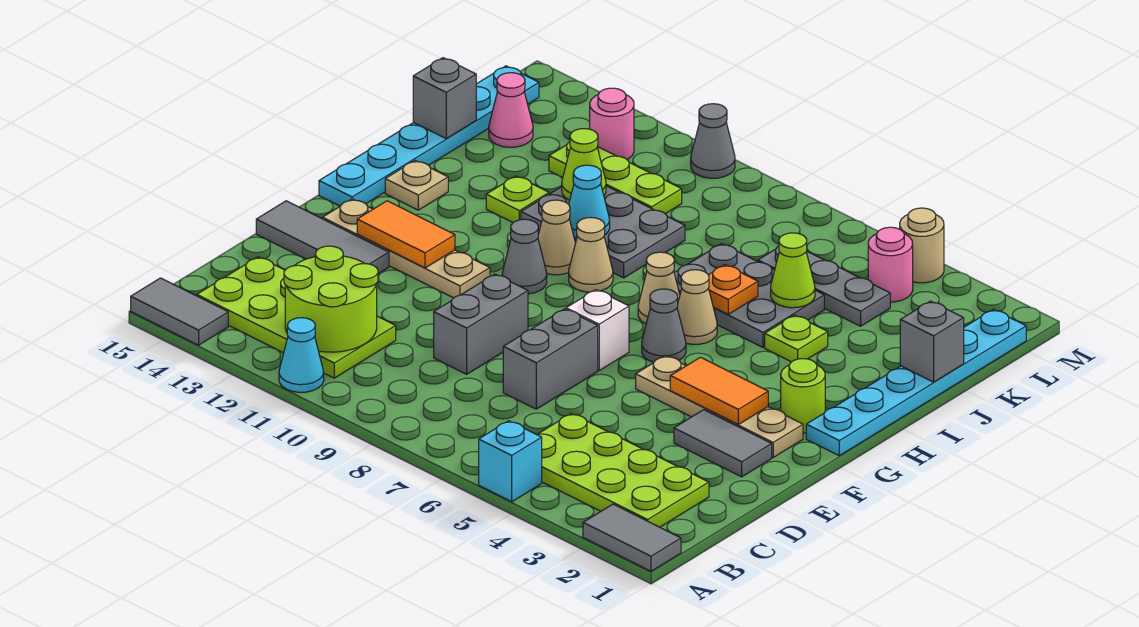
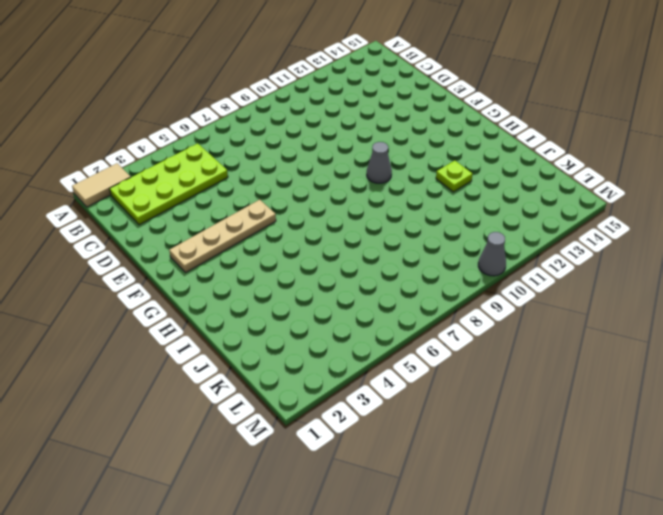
tan 1x2 tile [72,163,131,207] -> grey 1x2 tile [583,504,681,571]
none -> cyan 1x1 brick [479,421,542,502]
none -> cyan 1x1 cone [279,318,324,392]
none -> grey 1x2 tile [131,278,228,345]
none -> lime 2x4 plate [197,257,396,378]

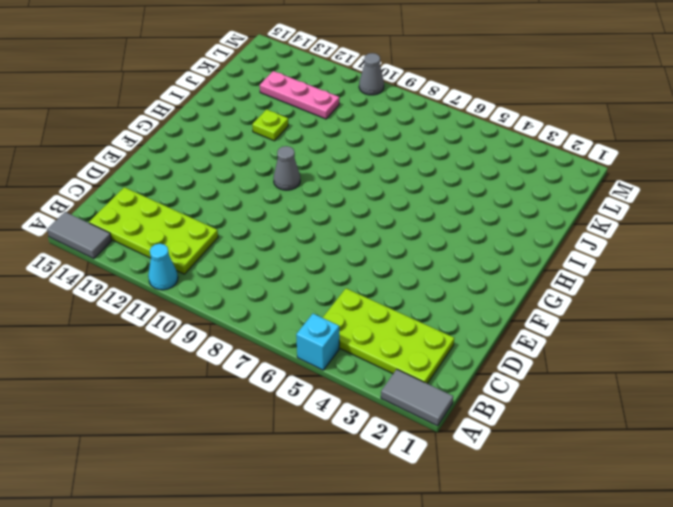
pink 1x3 plate [260,71,339,119] -> lime 1x3 plate [549,142,682,214]
none -> grey 1x2 brick [503,309,598,409]
none -> grey 1x2 brick [434,274,528,374]
none -> grey 1x2 tile [674,410,772,477]
none -> grey 1x3 tile [256,201,389,274]

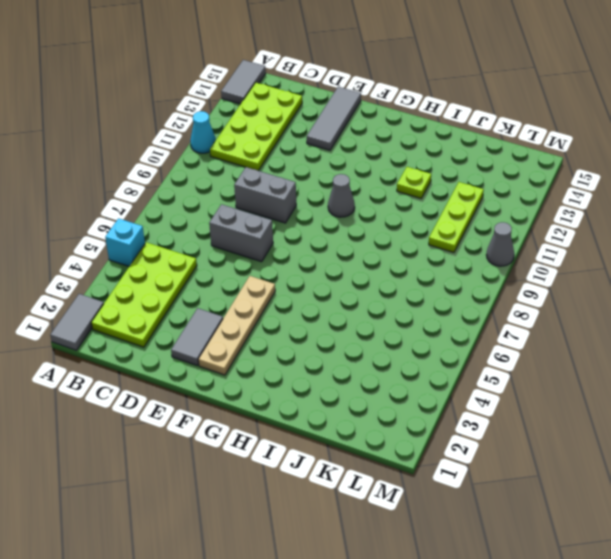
none -> white 1x1 brick [566,290,629,370]
none -> tan 1x4 plate [322,199,490,298]
none -> cyan 1x6 plate [806,310,1026,456]
none -> lime 1x1 round brick [781,359,825,433]

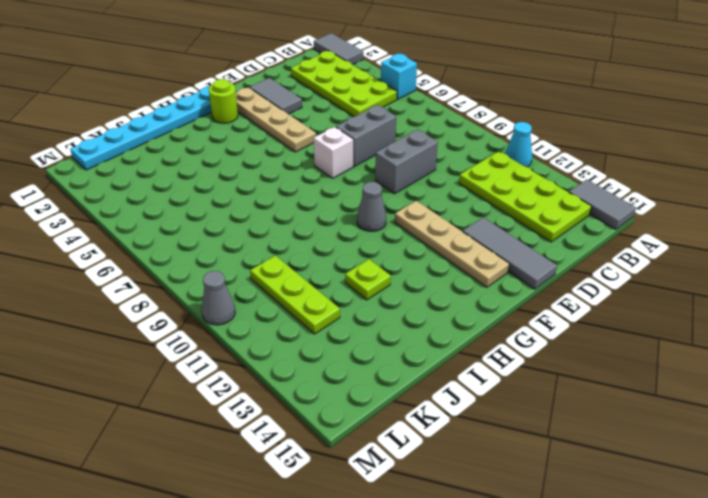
none -> grey 1x1 cone [642,289,686,362]
none -> cyan 1x6 plate [319,66,539,206]
none -> tan 1x1 cone [677,270,717,344]
none -> tan 1x1 cone [638,252,680,324]

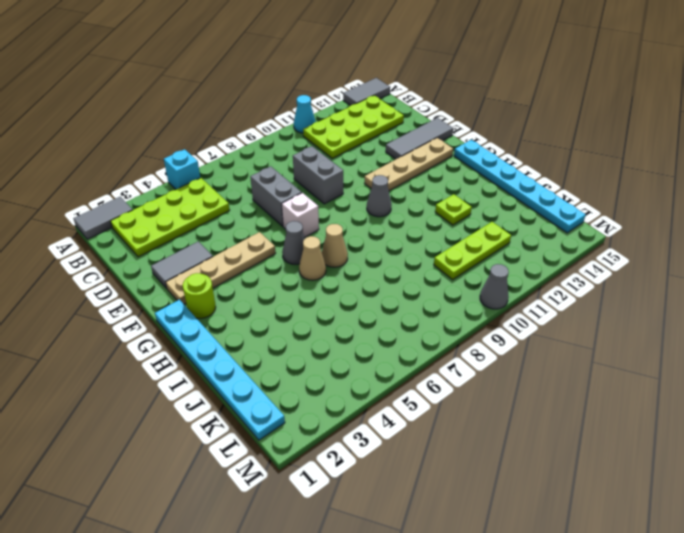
none -> tan 1x1 cone [569,218,613,292]
none -> tan 1x1 cone [538,200,575,275]
none -> tan 1x1 plate [385,161,448,210]
none -> lime 1x1 plate [765,315,828,362]

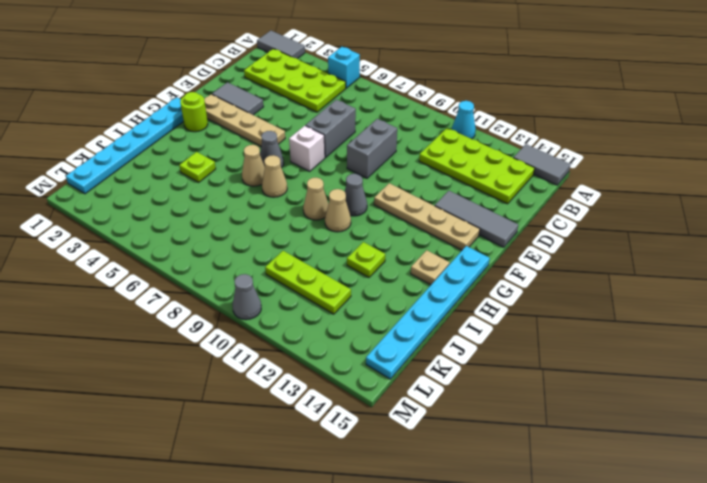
none -> grey 2x3 plate [674,244,824,347]
none -> grey 2x3 plate [521,186,685,278]
none -> grey 1x3 plate [758,246,890,326]
none -> pink 1x1 cone [489,73,533,147]

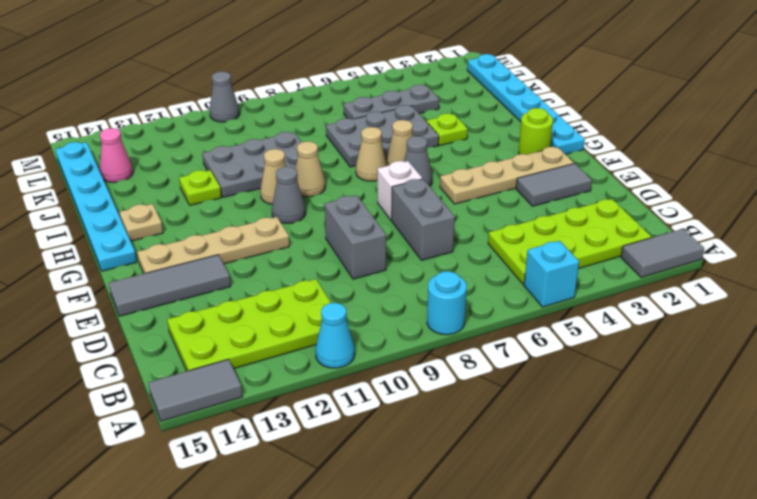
cyan 1x1 round brick [427,271,467,335] -> none
none -> lime 1x3 plate [549,142,682,214]
none -> pink 1x1 round brick [868,227,913,302]
none -> pink 1x1 round brick [590,88,634,159]
none -> tan 1x1 round brick [900,208,944,283]

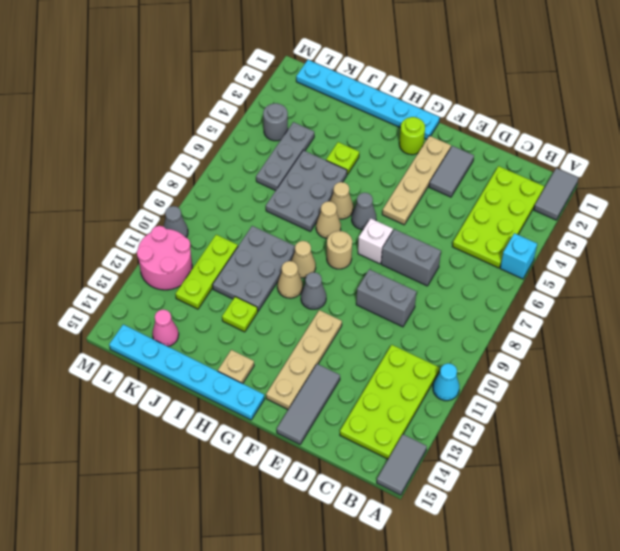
tan 1x1 round brick [327,231,352,269] -> tan 1x1 round brick moved to [900,208,944,283]
grey 1x1 round brick [263,103,288,141] -> pink 1x1 round brick [868,227,913,302]
pink 2x2 round brick [137,226,192,290] -> pink 1x1 round brick [590,88,634,159]
none -> lime 2x2 round brick [284,246,378,352]
none -> orange 1x2 tile [670,357,768,424]
none -> orange 1x2 tile [357,201,455,268]
none -> orange 1x1 plate [709,265,758,314]

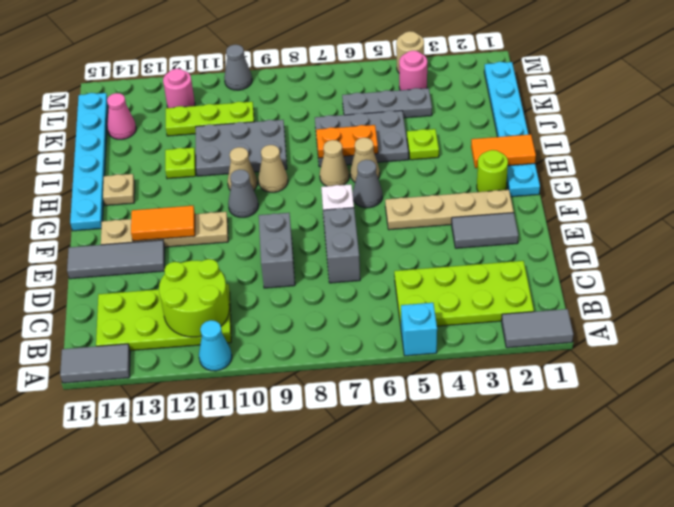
orange 1x2 tile [471,134,536,168] -> orange 1x2 tile moved to [670,357,768,424]
orange 1x2 plate [316,125,378,158] -> orange 1x1 plate [709,265,758,314]
none -> cyan 1x1 cone [569,165,610,238]
none -> grey 1x1 brick [900,301,964,382]
none -> lime 1x1 cone [771,233,815,308]
none -> lime 1x1 cone [562,129,606,200]

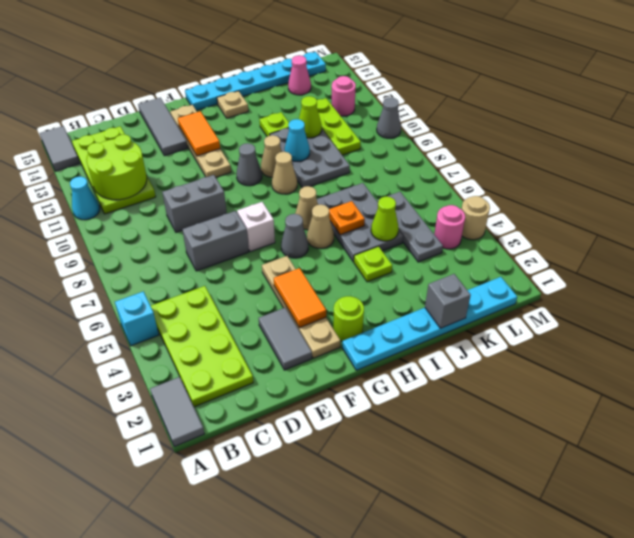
none -> grey 1x1 brick [413,58,476,139]

